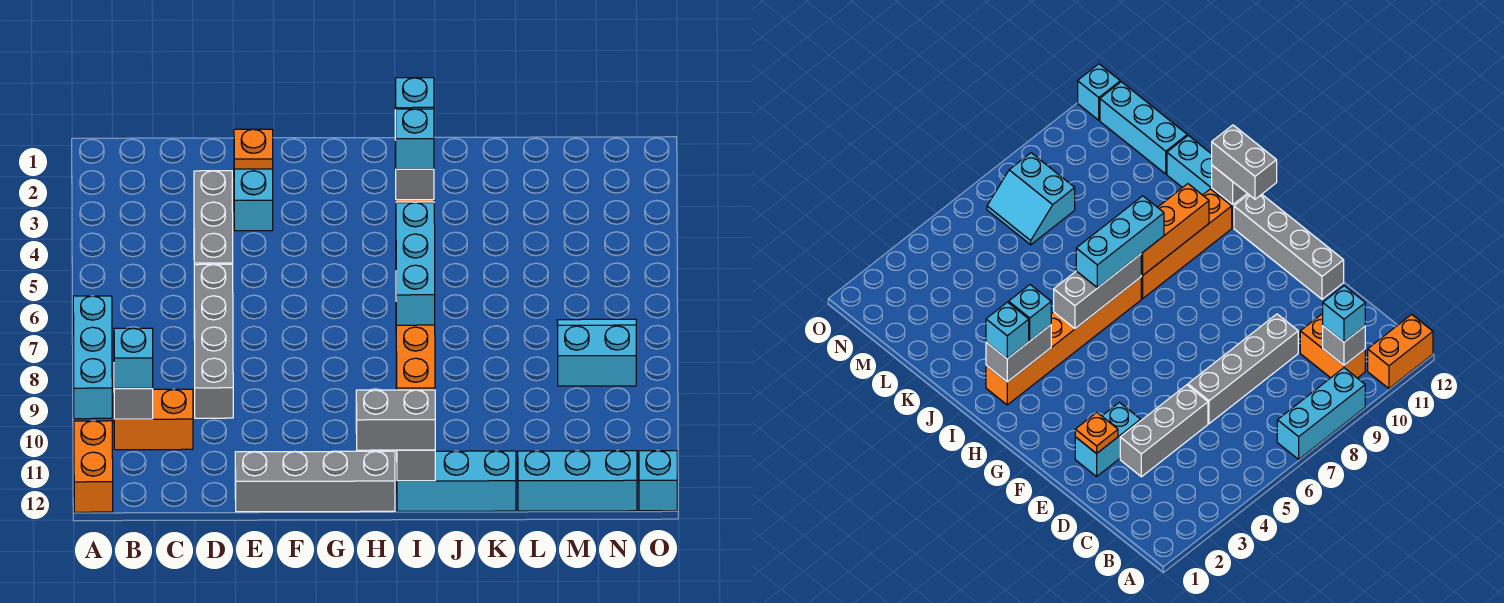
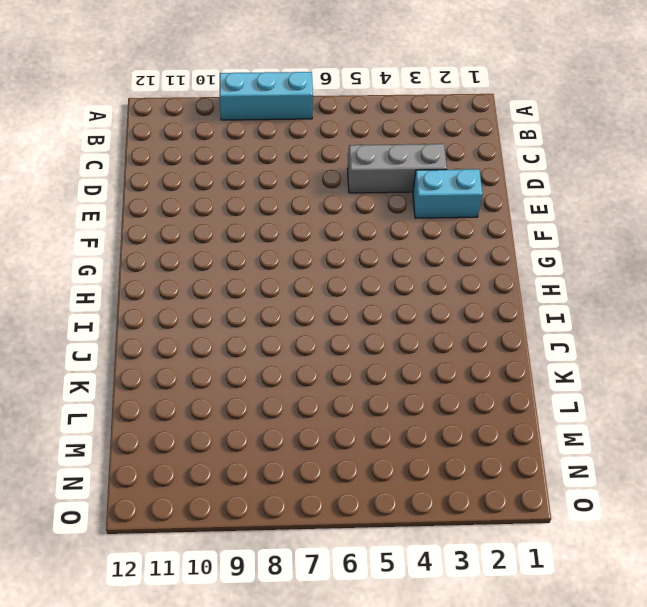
none -> orange 1x2 brick [74,421,113,512]
none -> orange 1x2 brick [114,389,193,450]
none -> grey 1x4 brick [194,264,233,418]

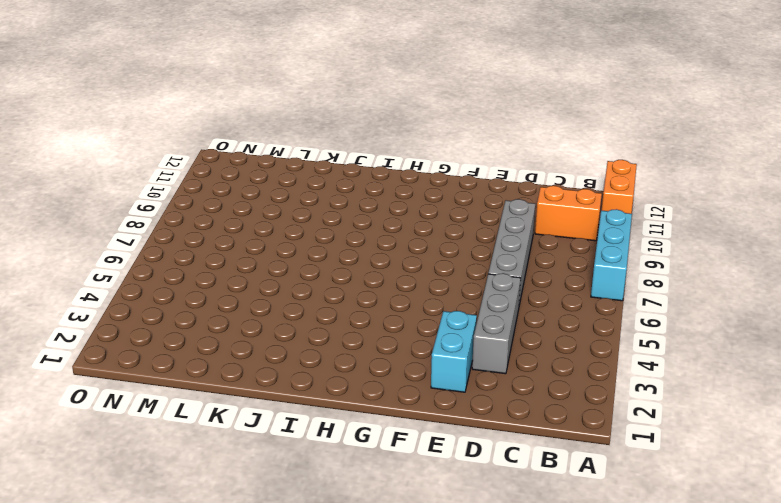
none -> grey 1x4 brick [235,451,395,512]
none -> orange 1x6 brick [986,277,1141,405]
none -> orange 1x4 brick [1141,189,1232,299]

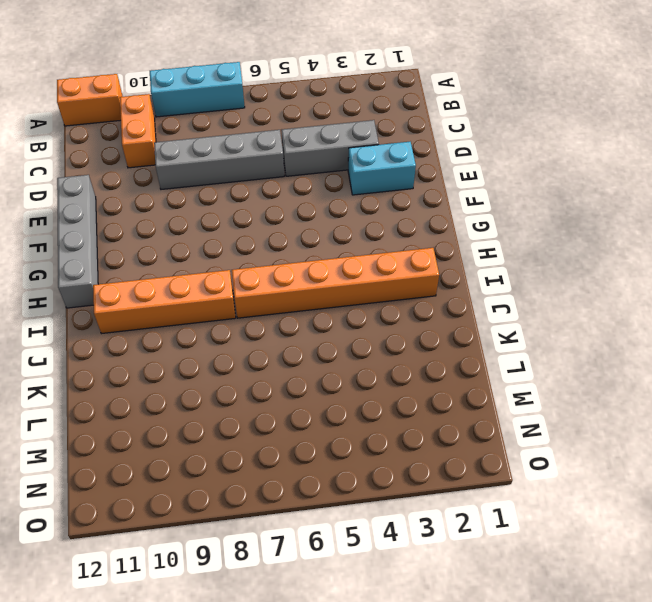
none -> cyan 1x3 brick [397,451,516,511]
none -> cyan 1x3 brick [518,451,637,511]
none -> cyan 2x2 slope [557,319,636,386]

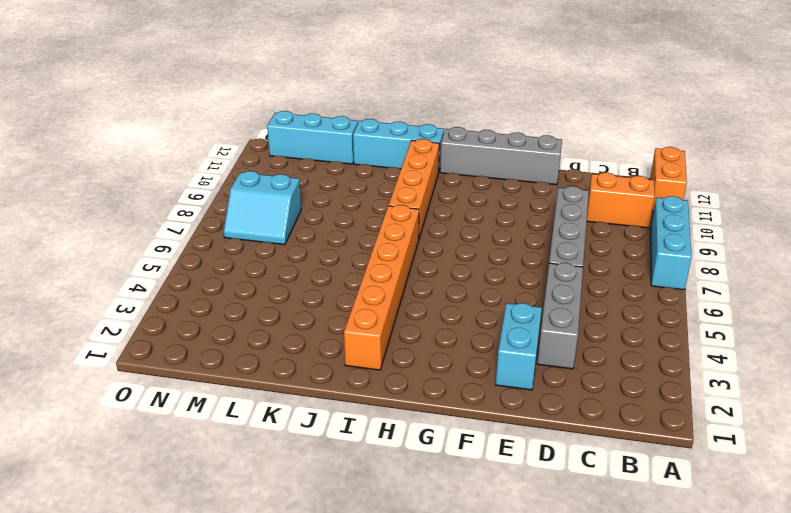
none -> cyan 1x1 brick [639,451,677,511]
none -> grey 1x1 brick [114,388,153,419]
none -> orange 1x1 plate [234,129,273,169]

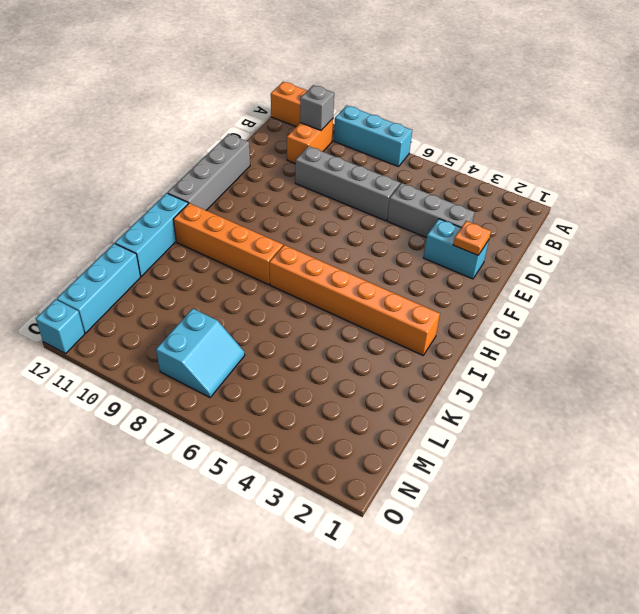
none -> grey 1x2 brick [395,110,434,200]
none -> grey 1x3 brick [1054,254,1141,329]
none -> orange 1x3 brick [396,325,435,390]

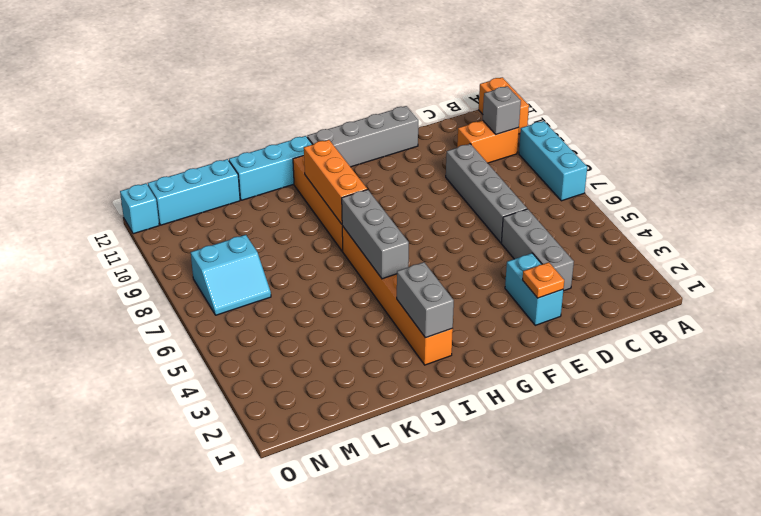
none -> grey 1x1 brick [397,450,435,481]
none -> cyan 1x1 brick [114,328,153,388]
none -> grey 1x2 brick [356,390,435,450]

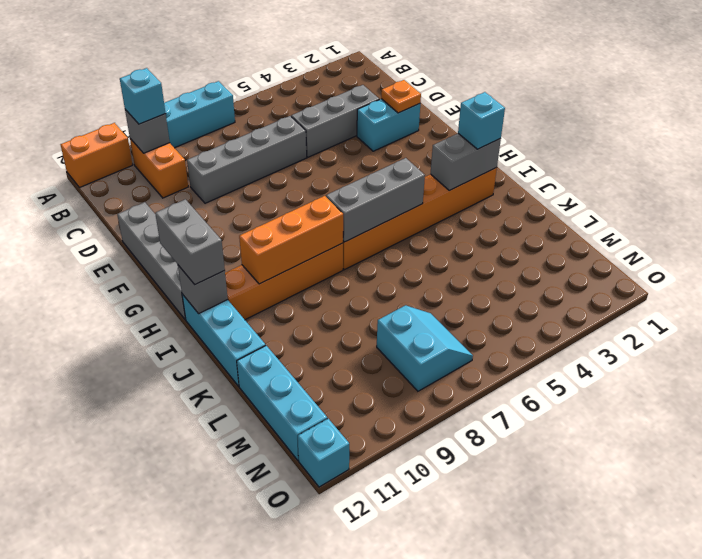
none -> cyan 1x1 brick [395,109,434,169]
none -> cyan 1x3 brick [396,203,435,325]

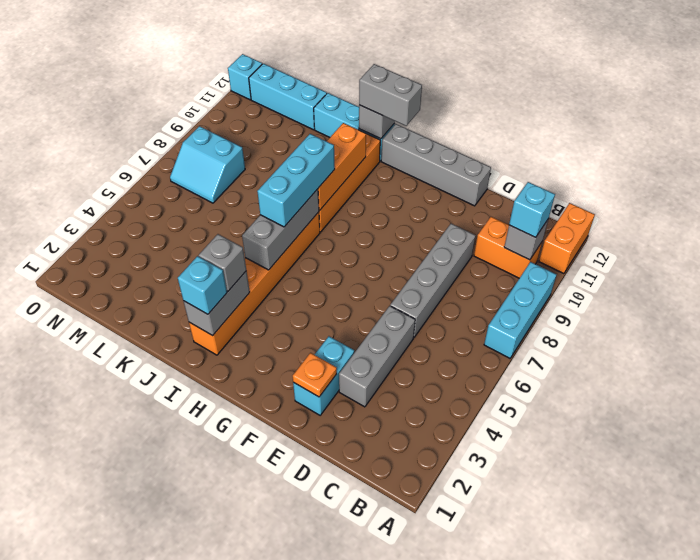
grey 1x1 brick [199,234,246,291] -> cyan 1x1 brick [395,109,434,169]

